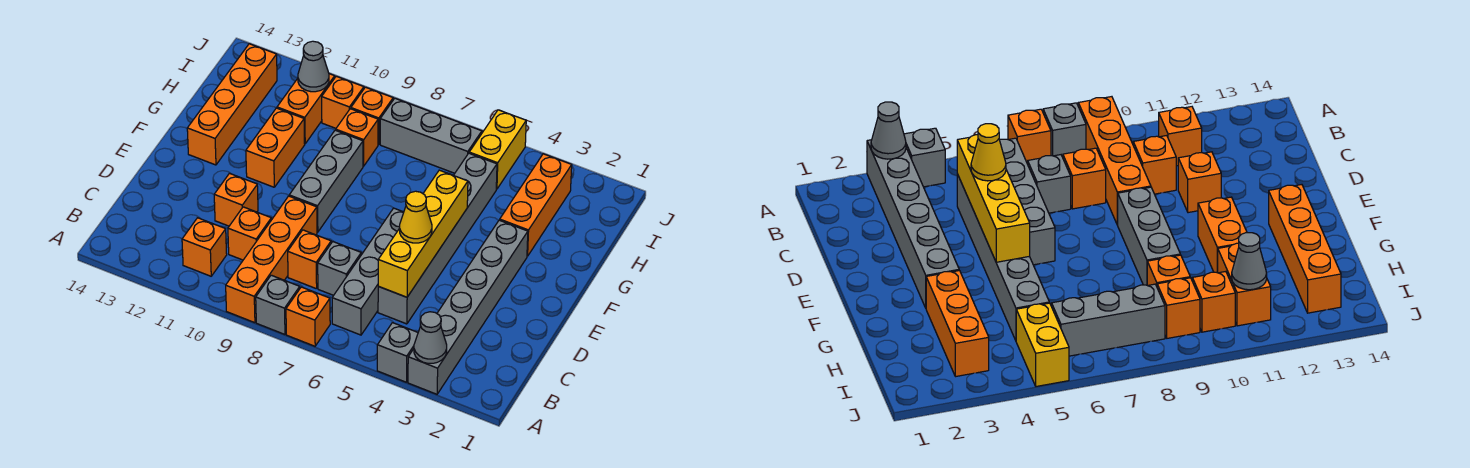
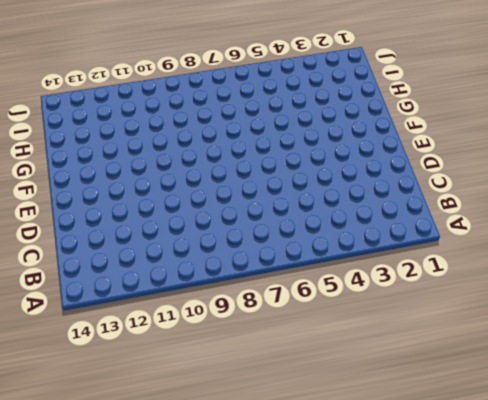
none -> grey 1x6 brick [408,220,528,394]
none -> grey 1x1 brick [377,323,418,382]
none -> orange 1x1 brick [286,287,330,346]

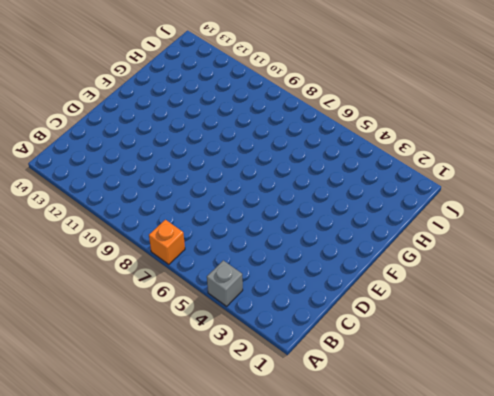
none -> grey 1x6 brick [408,220,528,394]
none -> grey 1x1 brick [256,275,300,334]
none -> orange 1x4 brick [226,196,317,323]

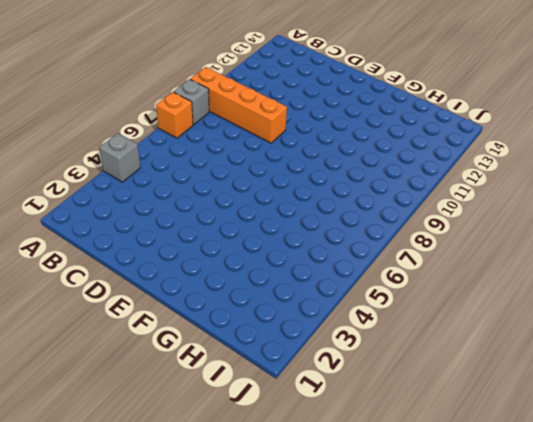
none -> grey 1x6 brick [408,220,528,394]
none -> grey 1x4 brick [332,208,404,335]
none -> orange 1x1 brick [182,218,227,276]

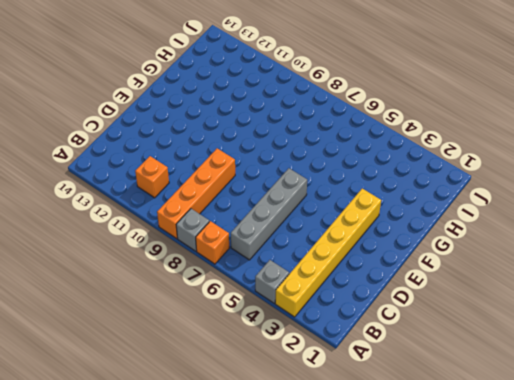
yellow 1x6 brick [275,189,381,317] -> grey 1x6 brick [408,220,528,394]
none -> grey 1x6 brick [378,153,497,324]
none -> grey 1x1 brick [318,242,361,295]
none -> orange 1x1 brick [288,230,331,289]

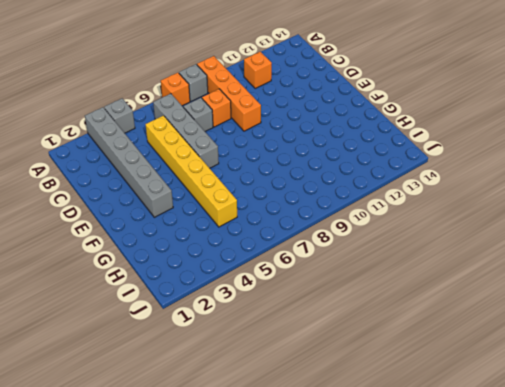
yellow 1x6 brick [146,116,237,227] -> grey 1x6 brick [378,153,497,324]
none -> orange 1x1 brick [228,207,271,260]
none -> orange 1x1 brick [214,173,258,226]
none -> grey 1x3 brick [289,130,363,232]

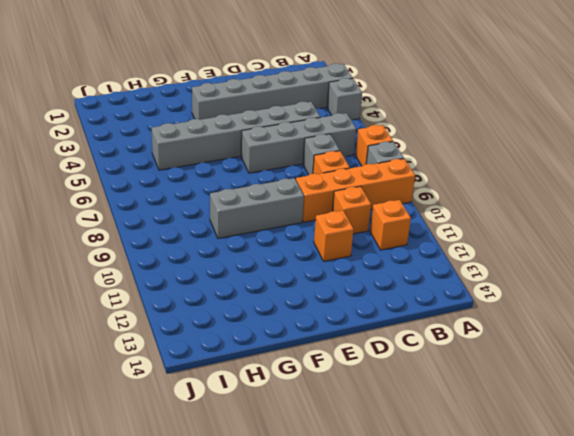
none -> orange 1x2 brick [246,108,305,187]
none -> orange 1x4 brick [187,44,277,165]
none -> orange 1x3 brick [500,154,572,256]

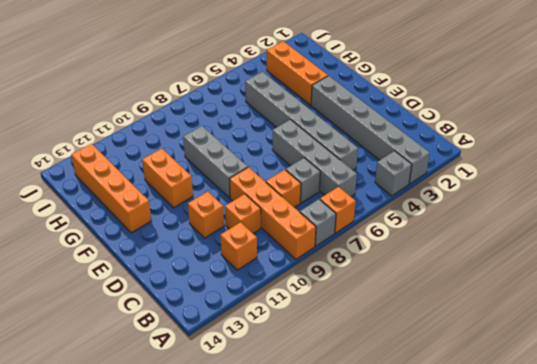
none -> orange 1x1 brick [336,109,378,166]
none -> orange 1x2 brick [277,74,335,144]
none -> yellow 1x2 brick [469,110,526,189]

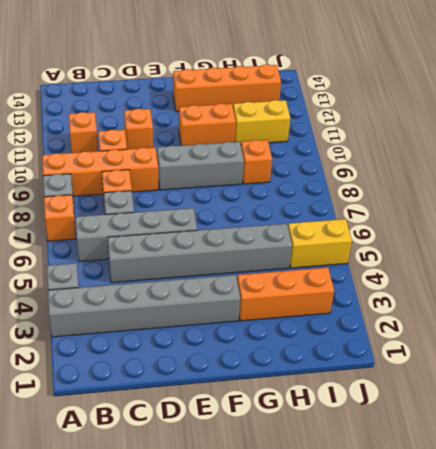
yellow 1x2 brick [233,100,290,144] -> orange 1x2 brick [277,74,335,144]
none -> grey 1x3 brick [380,98,482,173]
none -> orange 1x1 brick [351,87,393,144]
none -> orange 1x1 brick [322,76,364,128]

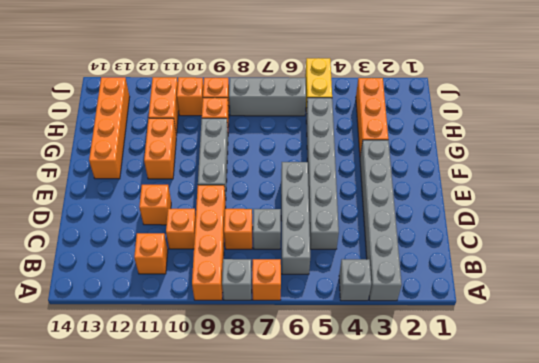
none -> grey 1x1 cone [414,312,447,363]
none -> yellow 1x4 brick [378,170,468,297]
none -> grey 1x1 cone [298,41,329,92]

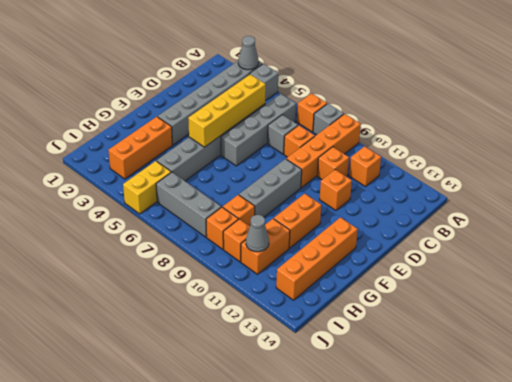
none -> yellow 1x1 cone [400,191,432,243]

